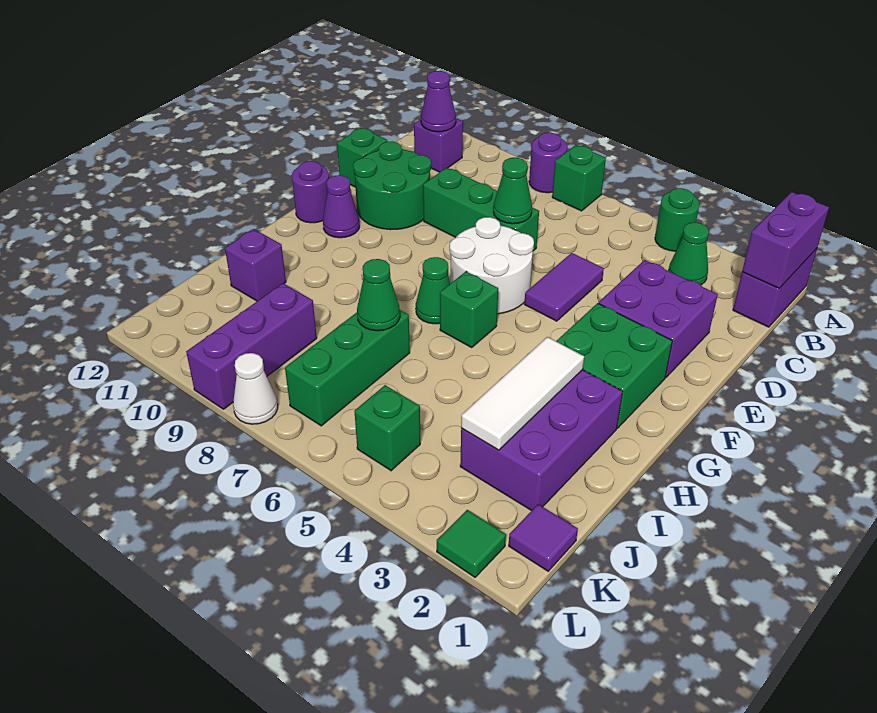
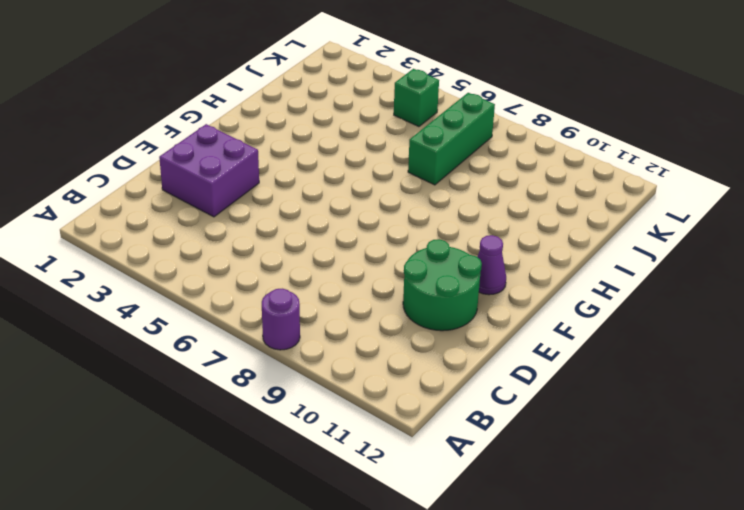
none -> purple 1x2 brick [733,249,817,327]
none -> green 1x1 round brick [655,188,699,251]
none -> green 1x1 brick [552,145,606,211]
none -> green 1x1 cone [669,222,709,285]

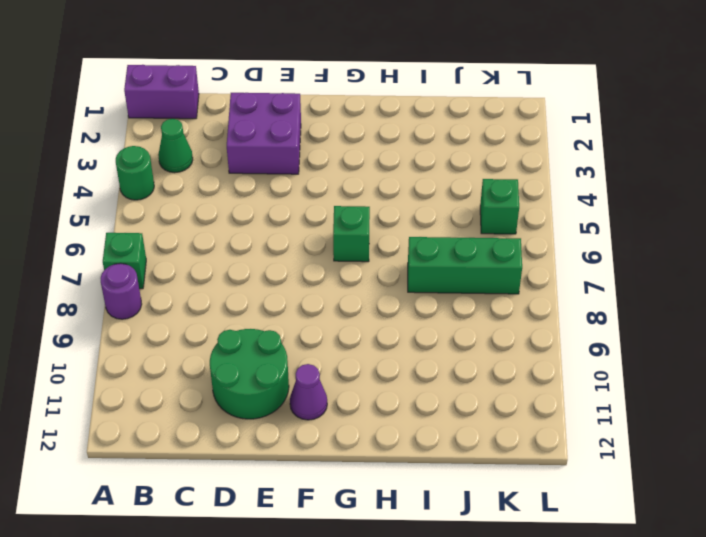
none -> purple 1x1 brick [414,118,463,172]
none -> purple 1x2 tile [525,253,604,321]
none -> green 1x3 brick [423,168,539,251]
none -> green 1x1 brick [337,128,387,187]

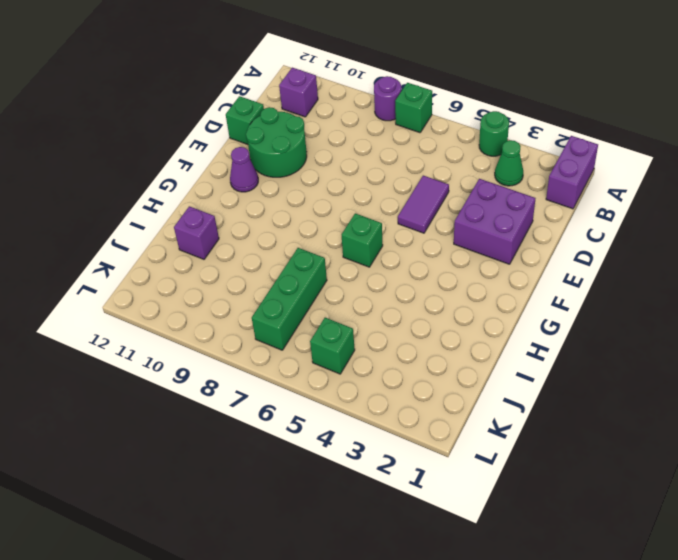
none -> green 1x3 brick [423,168,539,251]
none -> white 2x2 round brick [450,217,534,314]
none -> green 2x2 brick [556,303,672,428]
none -> purple 1x1 round brick [292,161,329,223]

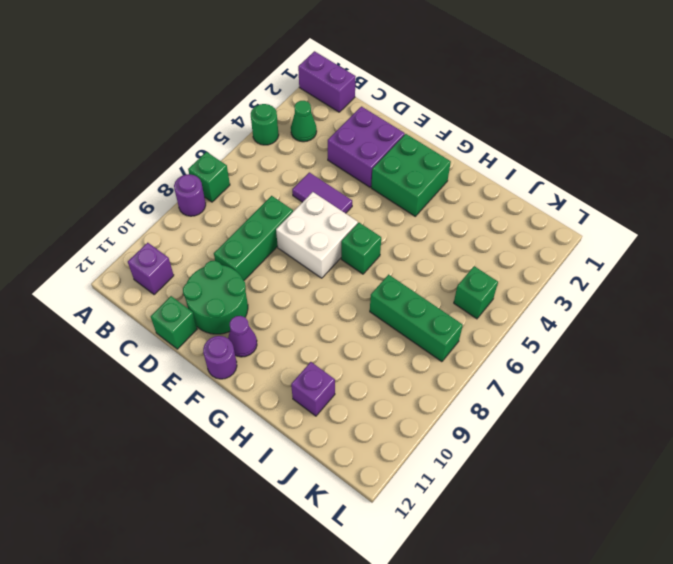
white 2x2 brick [276,192,358,278] -> white 2x2 round brick [450,217,534,314]
none -> green 1x1 cone [416,257,450,324]
none -> purple 2x3 brick [460,370,622,511]
none -> purple 1x3 brick [186,283,317,409]
none -> purple 1x1 tile [509,504,578,571]

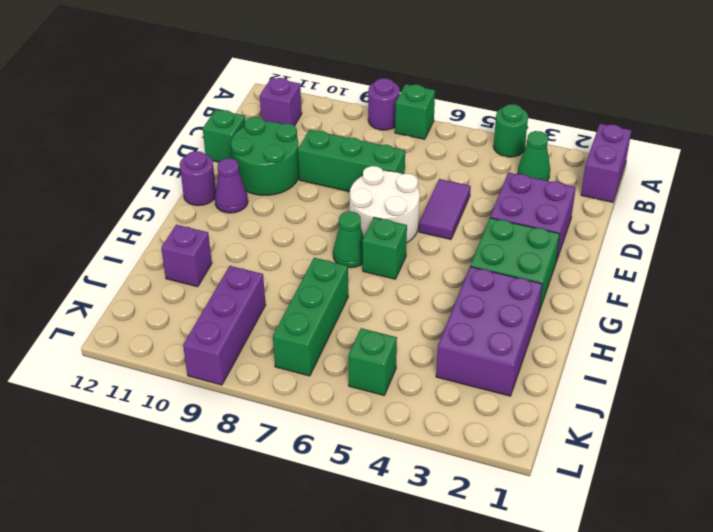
none -> purple 1x1 tile [509,504,578,571]
none -> green 1x1 tile [437,510,506,577]
none -> white 1x1 cone [233,353,278,424]
none -> purple 1x2 brick [742,192,829,288]

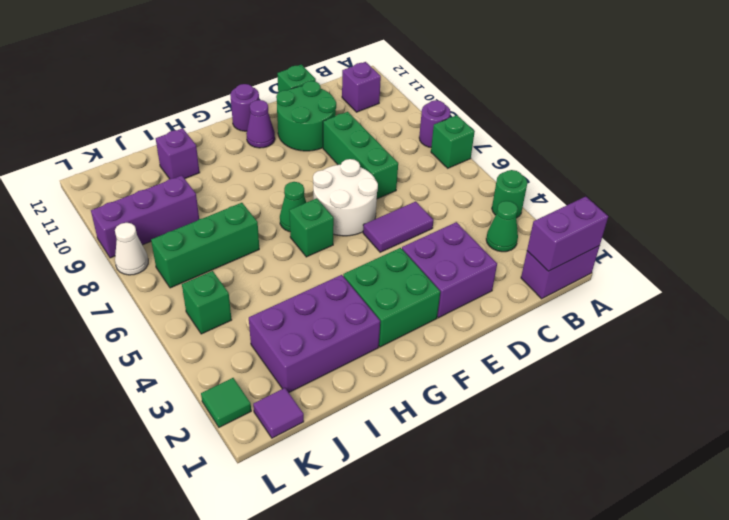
none -> purple 1x1 cone [421,71,456,132]
none -> green 1x1 cone [493,158,532,224]
none -> white 1x3 tile [461,337,584,450]
none -> green 1x1 cone [357,259,400,331]

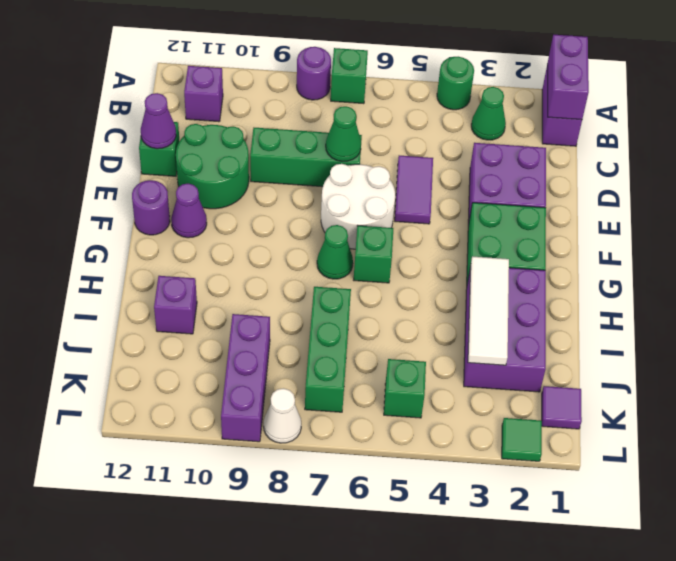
purple 1x1 cone [141,93,176,149] -> purple 1x1 cone moved to [421,71,456,132]
none -> green 1x1 cone [357,259,400,331]

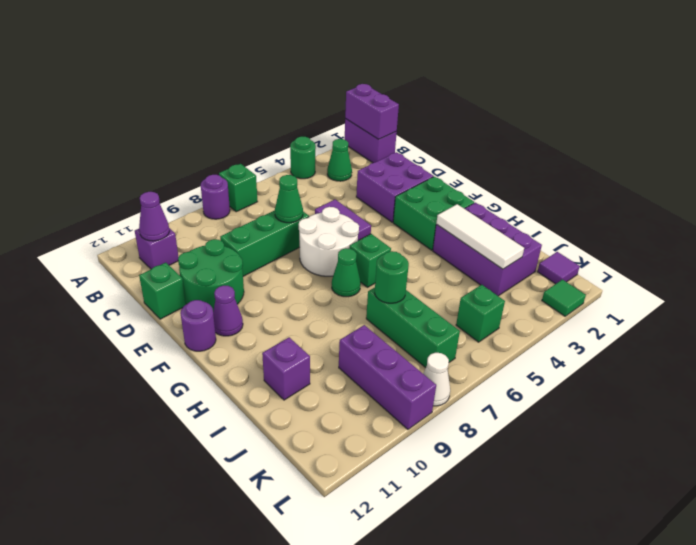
green 1x1 round brick [375,251,409,303] -> green 1x1 cone [357,259,400,331]

